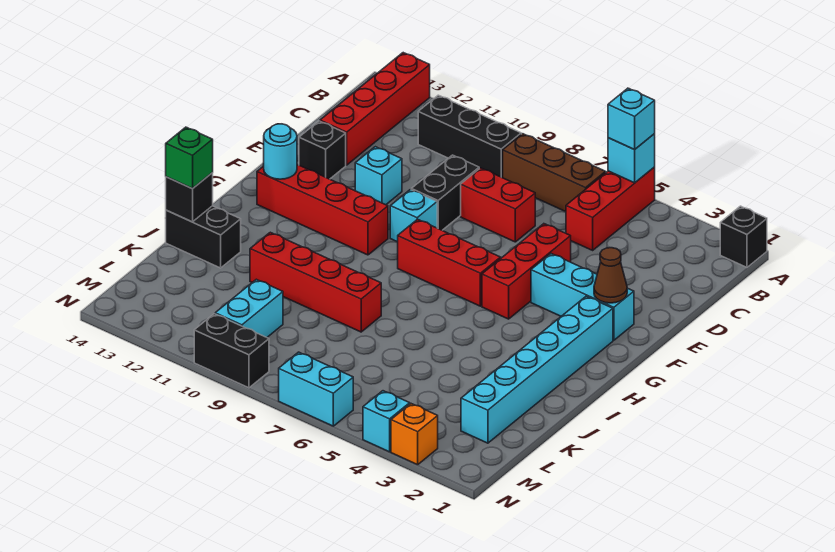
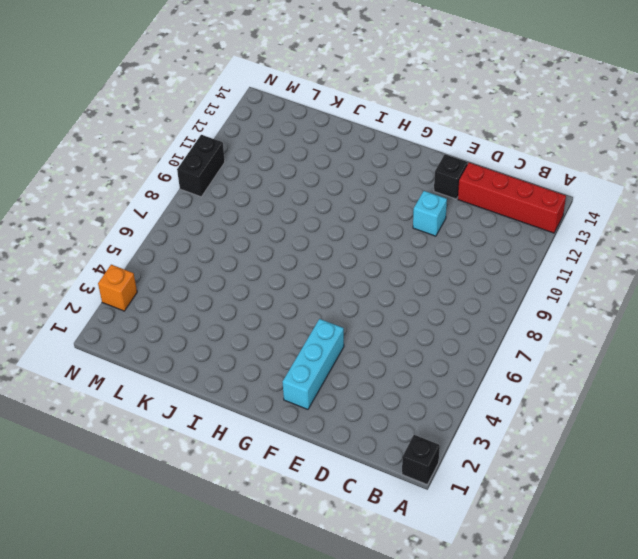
none -> red 1x3 brick [566,167,655,250]
none -> brown 1x3 brick [503,134,606,212]
none -> black 1x3 brick [418,95,521,178]

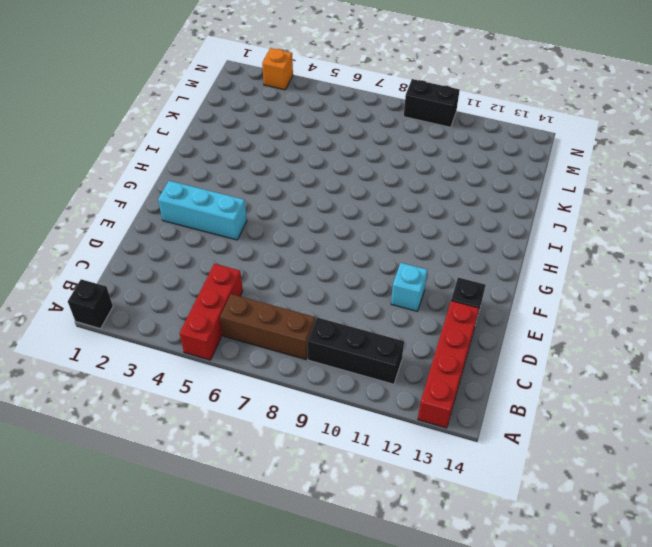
none -> red 1x2 brick [461,168,535,242]
none -> black 1x2 brick [411,155,479,230]
none -> red 1x3 brick [482,224,571,319]

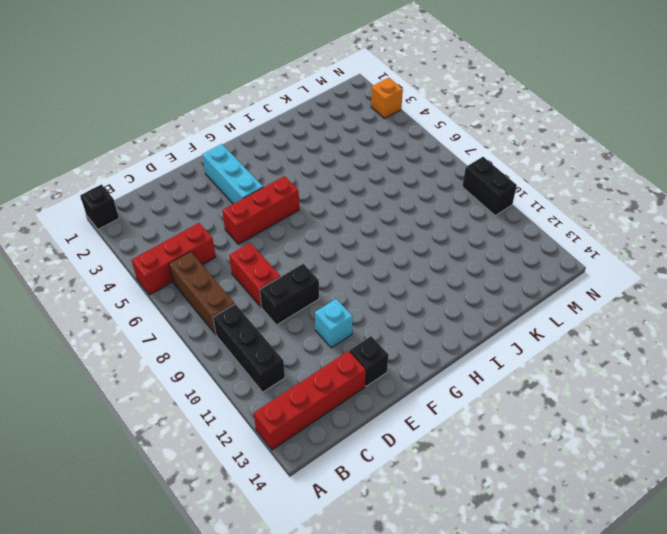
none -> cyan 1x1 brick [390,189,437,242]
none -> cyan 1x6 brick [461,296,613,443]
none -> red 1x3 brick [398,219,501,306]

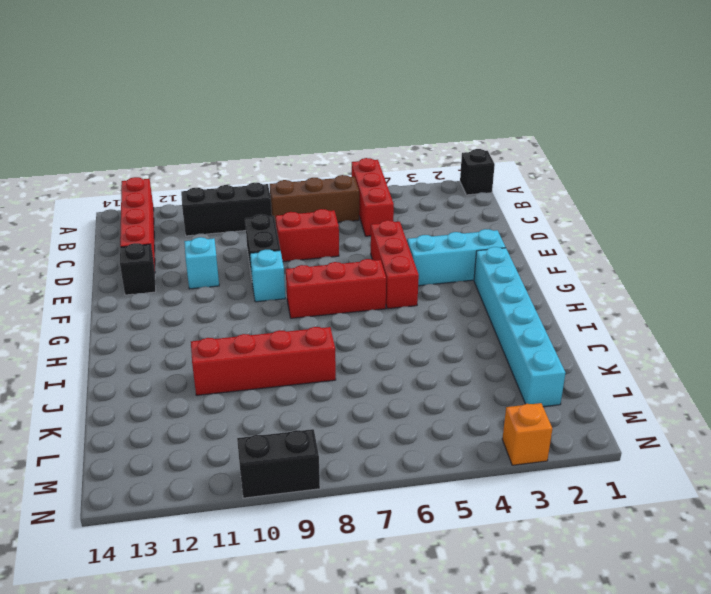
none -> red 1x4 brick [257,165,388,255]
none -> black 1x2 brick [166,206,241,268]
none -> cyan 1x2 brick [215,279,283,337]

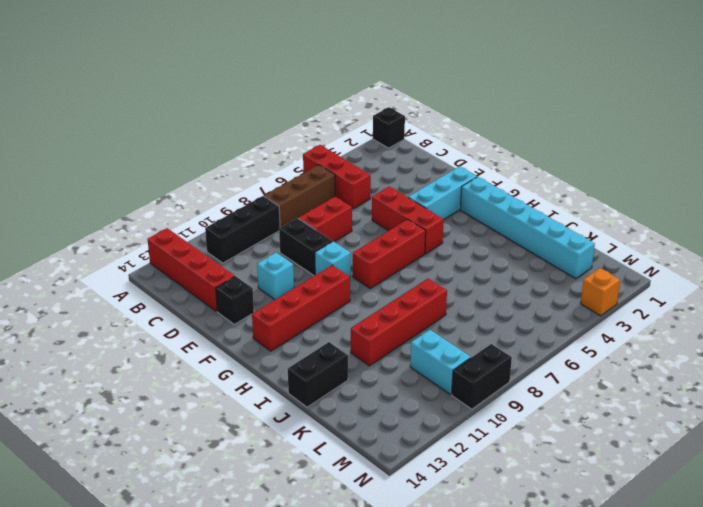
none -> cyan 1x1 brick [363,391,410,452]
none -> cyan 1x2 brick [279,352,353,426]
none -> cyan 1x1 brick [608,134,655,183]

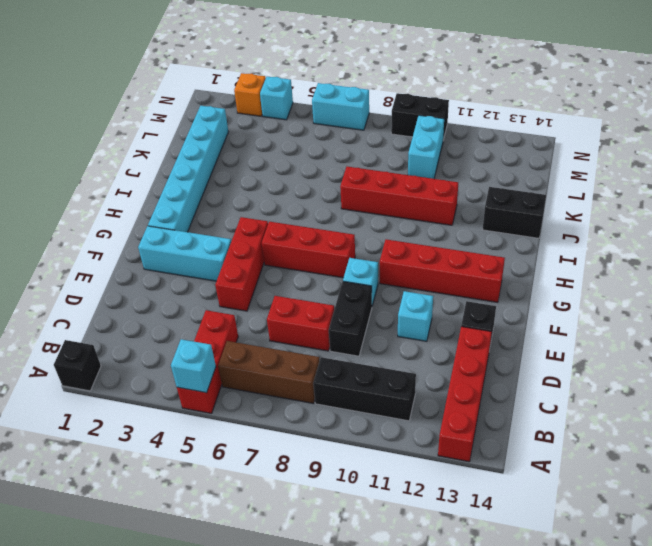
none -> brown 1x1 cone [594,248,627,303]
none -> cyan 1x1 round brick [264,124,297,179]
none -> black 1x1 brick [166,173,213,222]

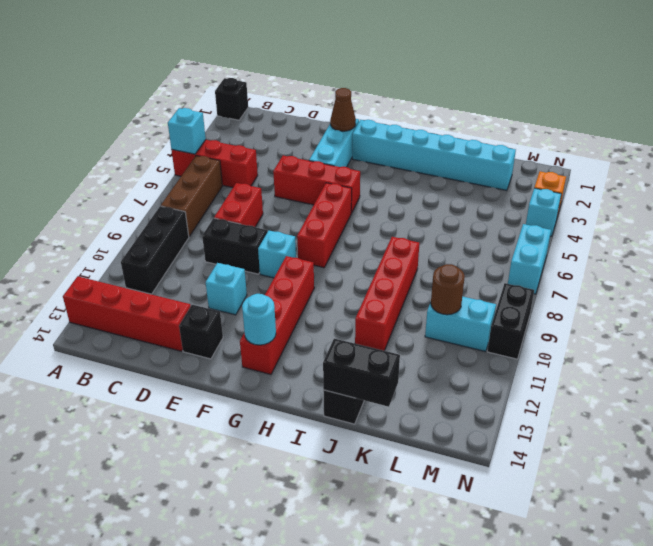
black 1x2 brick [323,339,400,407] -> black 1x1 brick [166,173,213,222]
brown 1x1 round brick [431,264,465,315] -> none
none -> cyan 1x1 brick [608,88,655,150]
none -> green 1x1 brick [166,127,213,189]

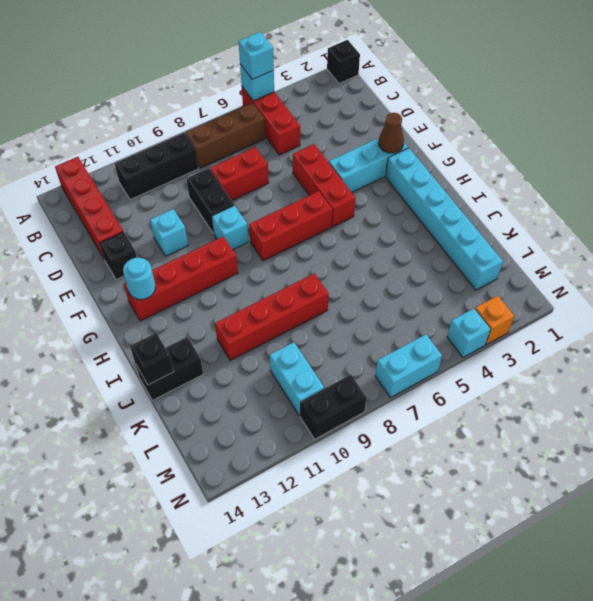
none -> green 1x1 brick [166,127,213,189]

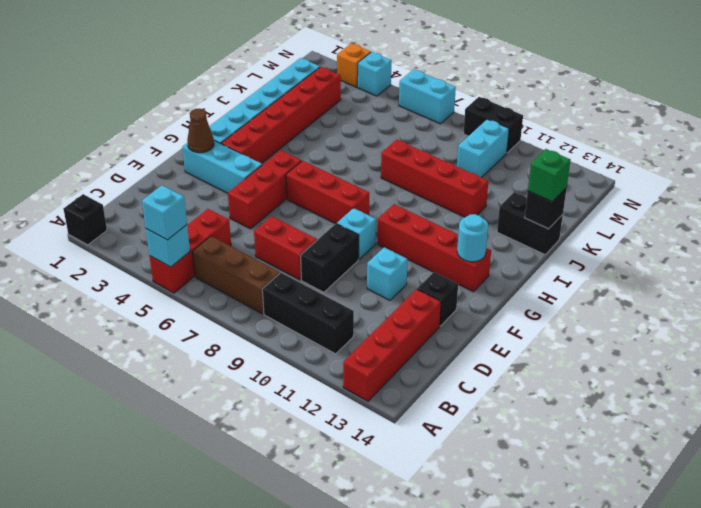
red 1x6 brick [221,67,341,163] -> none

